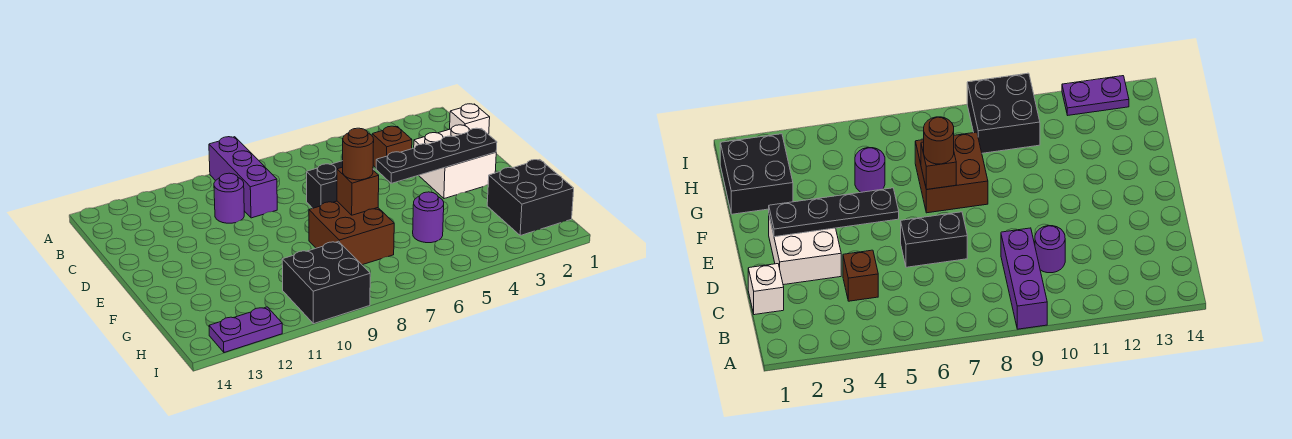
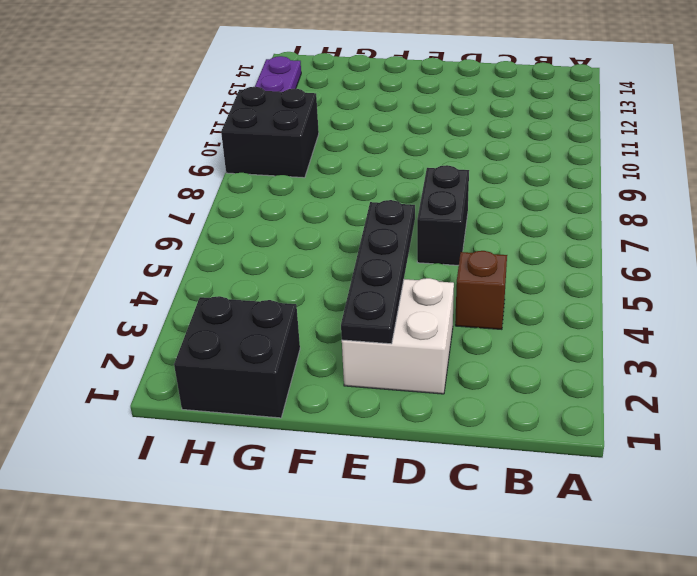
none -> purple 1x3 brick [209,137,277,218]
none -> white 1x1 brick [450,104,490,135]
none -> purple 1x1 round brick [214,173,244,223]

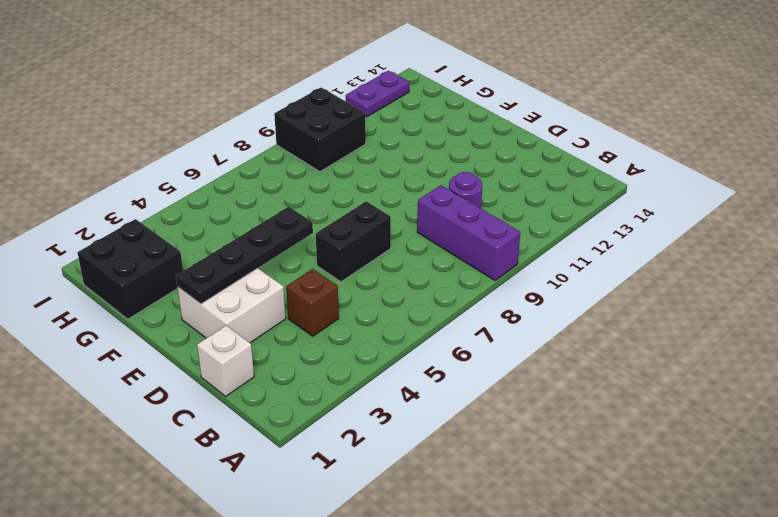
none -> brown 2x2 brick [309,201,394,265]
none -> purple 1x1 round brick [413,192,444,243]
none -> brown 1x1 brick [337,167,379,215]

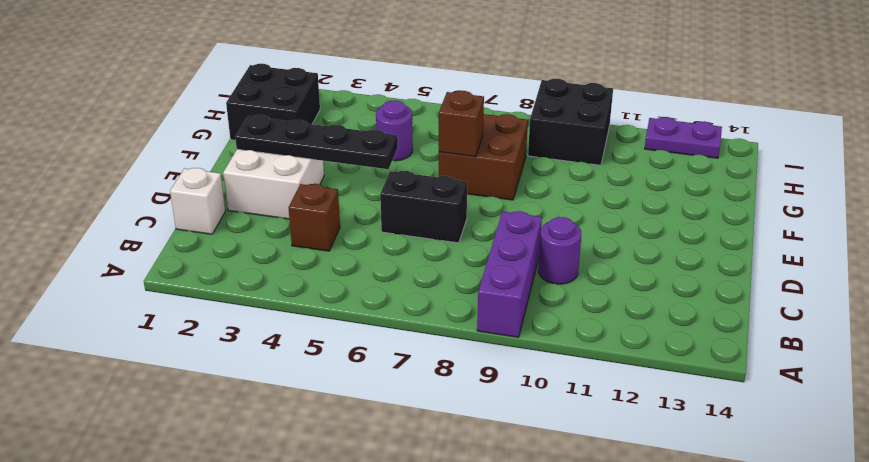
none -> brown 1x1 round brick [343,128,374,180]

